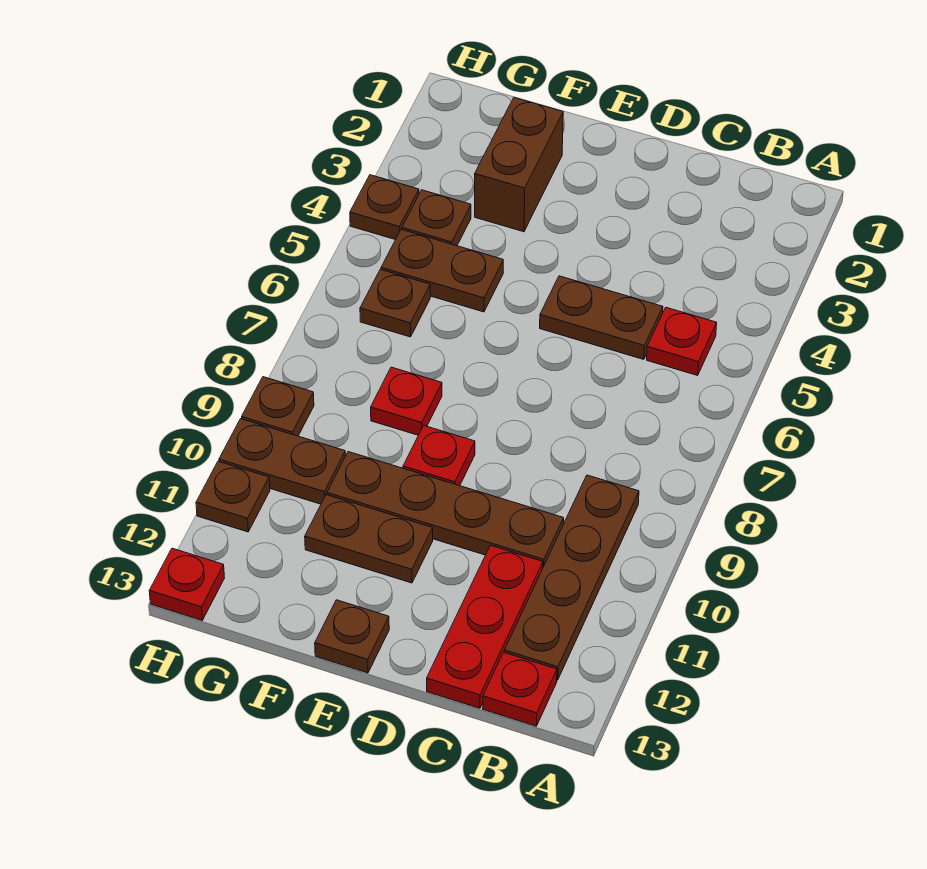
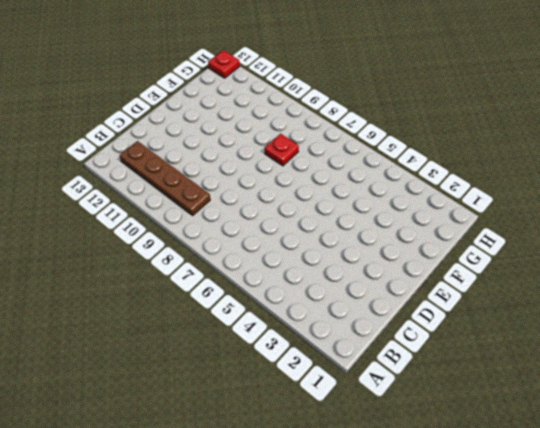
none -> red 1x1 plate [647,308,717,375]
none -> red 1x1 plate [483,652,557,726]
none -> brown 1x2 plate [540,276,663,359]

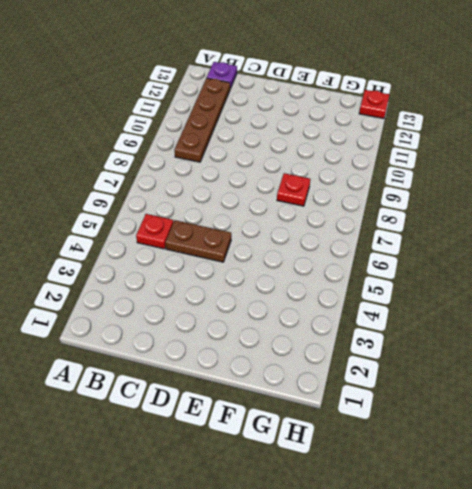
purple 1x1 plate [207,62,237,89] -> red 1x1 plate [483,652,557,726]
none -> brown 1x4 plate [327,452,564,567]
none -> red 1x3 plate [427,545,543,708]
none -> red 1x1 plate [403,426,475,486]

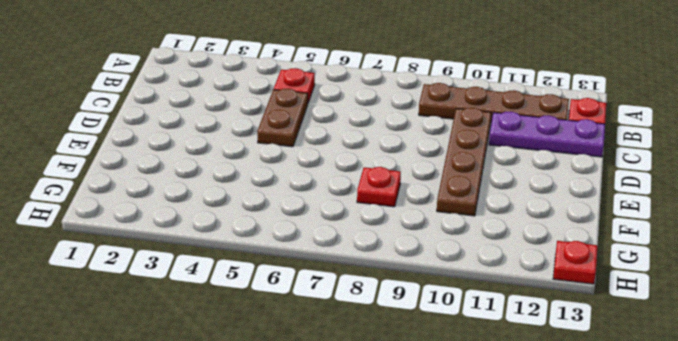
purple 1x3 plate [489,112,605,157] -> red 1x3 plate [427,545,543,708]
none -> red 1x1 plate [403,426,475,486]
none -> brown 1x2 plate [305,495,433,583]
none -> brown 1x1 plate [315,600,389,673]

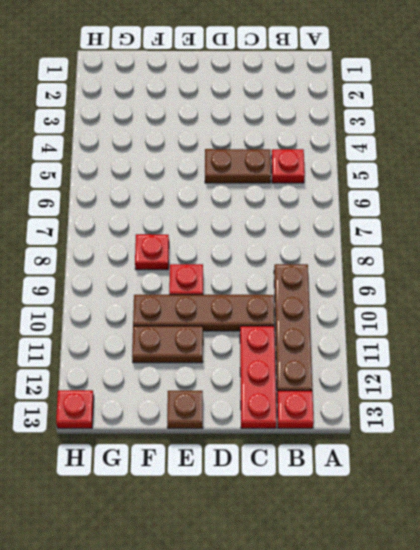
none -> brown 1x2 brick [475,98,563,232]
none -> brown 1x2 plate [381,229,503,312]
none -> brown 1x1 plate [402,190,471,246]

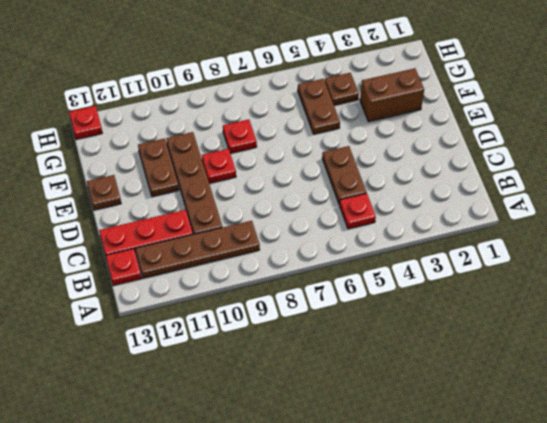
none -> brown 1x1 plate [360,269,430,337]
none -> brown 1x2 plate [219,419,345,504]
none -> brown 1x1 plate [350,175,419,240]

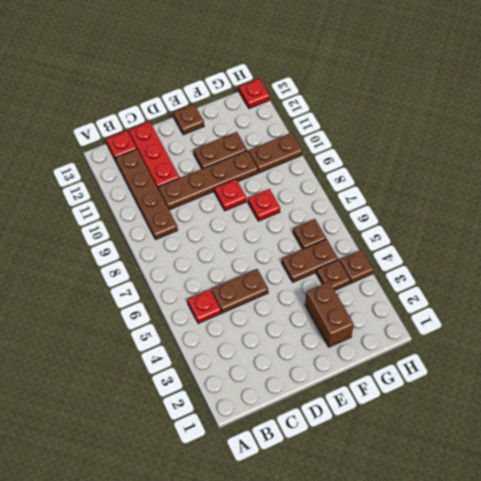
none -> brown 1x1 plate [242,377,314,436]
none -> brown 1x1 plate [196,461,270,532]

